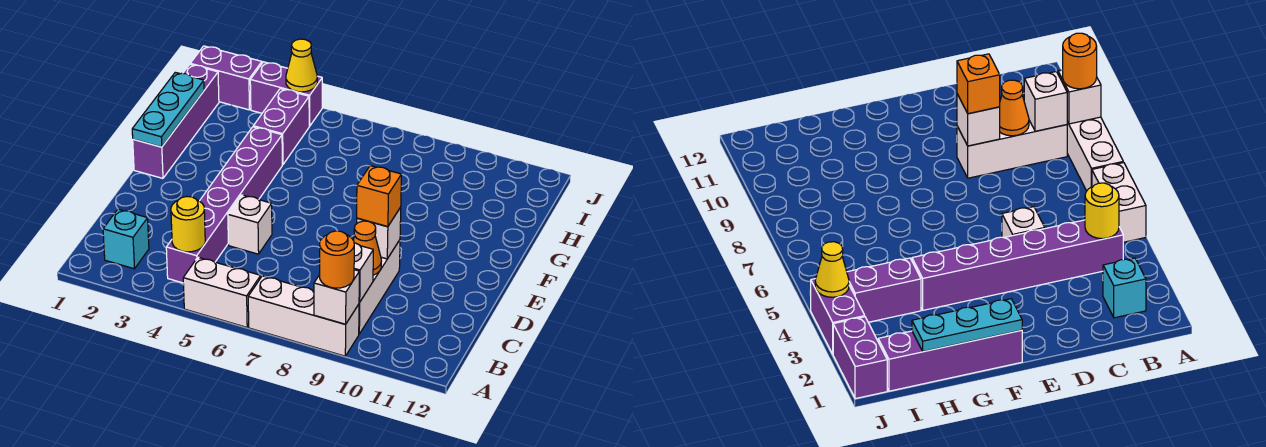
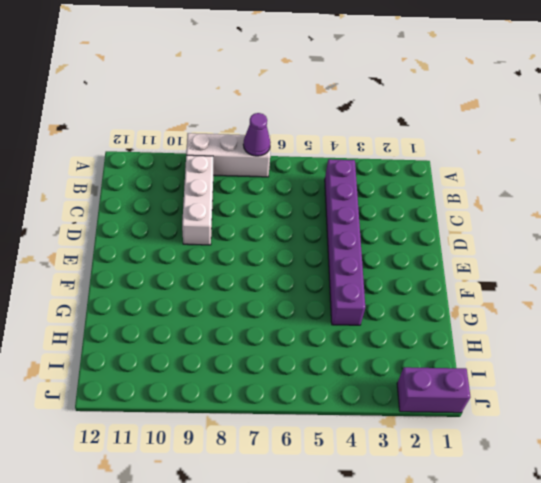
purple 1x1 cone [243,113,271,156] -> none
none -> white 1x2 brick [183,257,261,327]
none -> cyan 1x1 brick [103,209,149,269]
none -> white 1x1 brick [228,195,272,254]

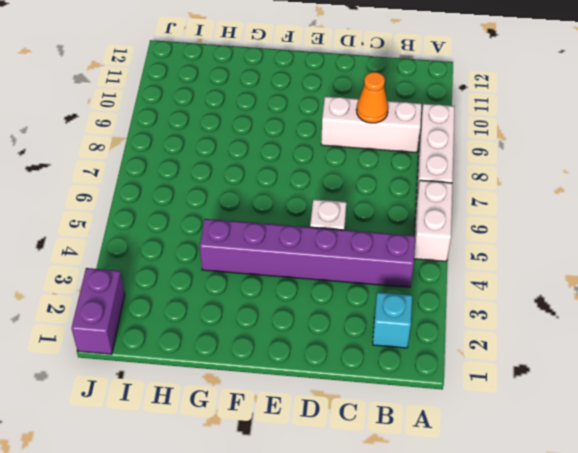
none -> purple 1x4 brick [133,64,219,178]
none -> purple 1x2 brick [253,89,309,165]
none -> purple 1x2 brick [250,62,322,126]

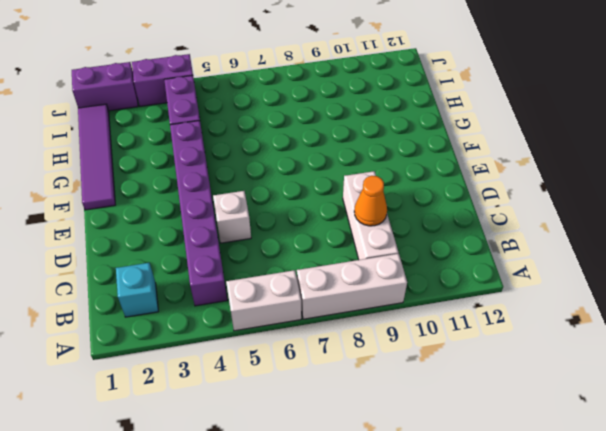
purple 1x4 tile [78,104,115,210] -> purple 1x4 brick [133,64,219,178]
none -> white 1x1 brick [314,270,359,324]
none -> yellow 1x1 round brick [171,197,205,252]
none -> white 1x1 brick [354,243,373,302]

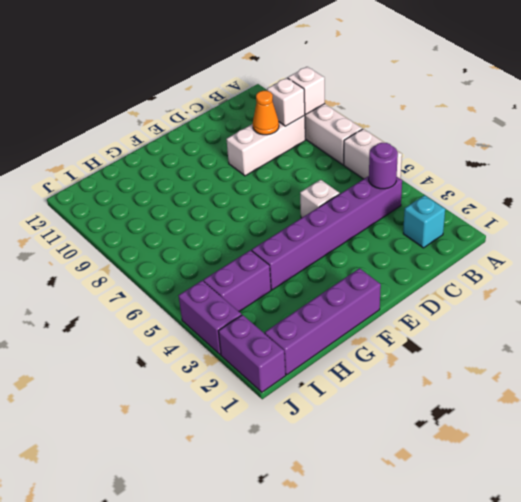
purple 1x1 round brick [369,143,398,189] -> yellow 1x1 round brick [171,197,205,252]
none -> white 1x1 brick [357,208,401,259]
none -> cyan 1x3 plate [132,72,204,147]
none -> yellow 1x1 cone [286,39,317,92]

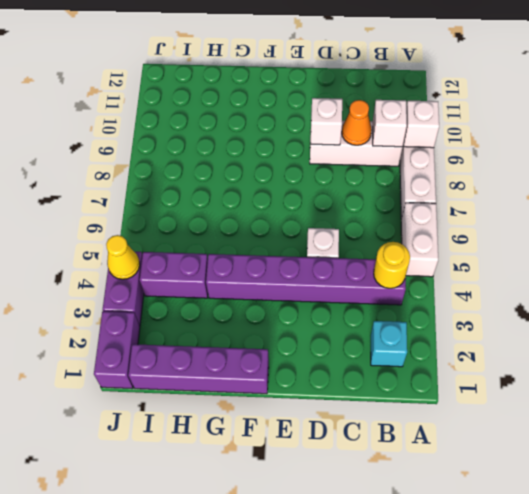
none -> cyan 1x3 plate [132,72,204,147]
none -> orange 1x1 round brick [320,231,354,288]
none -> orange 1x1 brick [357,166,402,227]

